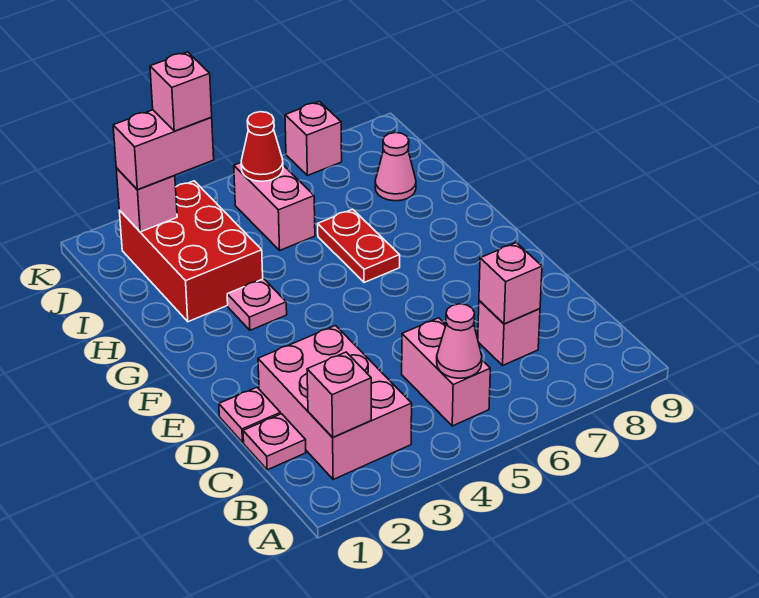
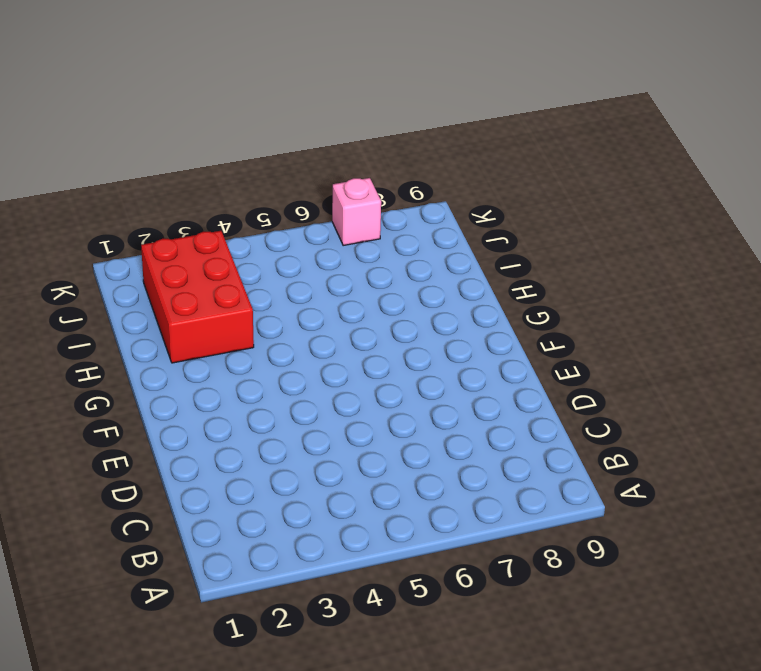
none -> pink 2x3 brick [258,326,412,479]
none -> pink 1x2 brick [402,318,490,426]
none -> pink 1x1 plate [243,414,306,470]

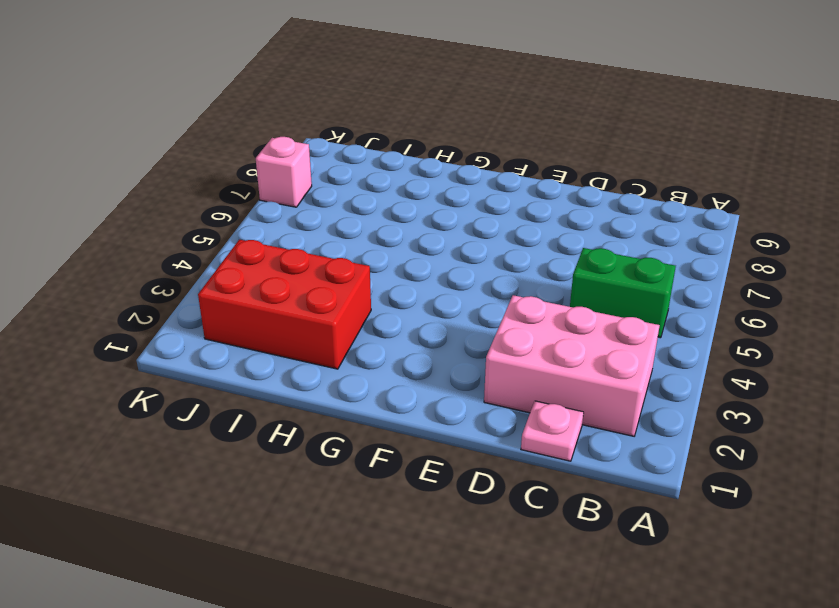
green 1x2 brick [570,248,676,338] -> pink 1x2 brick [402,318,490,426]
none -> pink 1x1 brick [478,301,540,365]
none -> pink 1x1 plate [219,387,281,442]
none -> pink 1x1 plate [227,279,287,330]

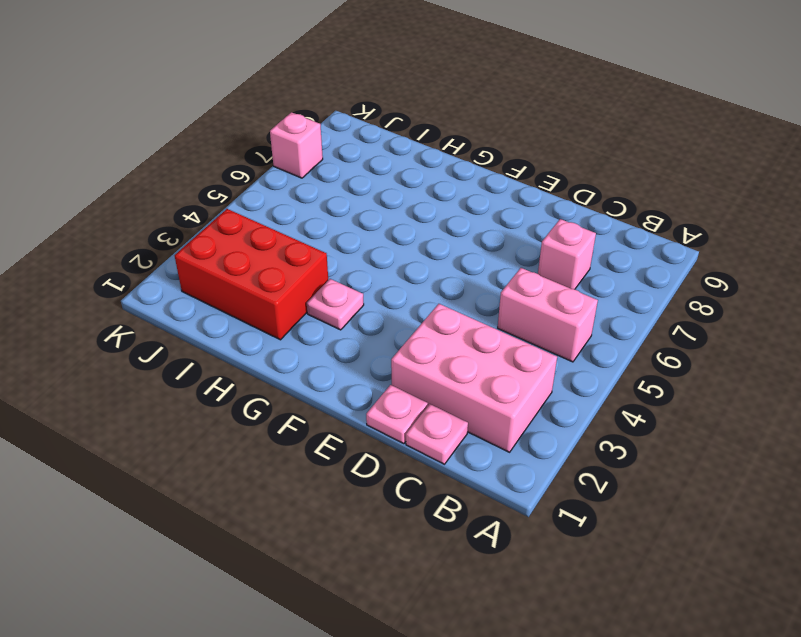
none -> red 1x2 plate [318,209,400,283]
none -> pink 1x2 brick [234,163,315,250]
none -> pink 1x1 cone [375,133,416,201]

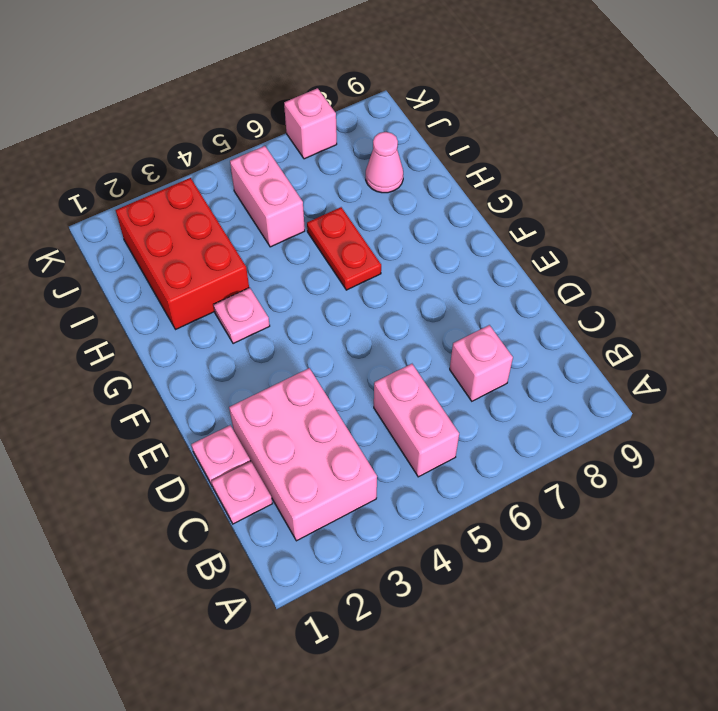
none -> pink 1x1 brick [307,352,371,437]
none -> pink 1x1 cone [437,304,482,378]
none -> pink 1x1 brick [479,243,542,324]

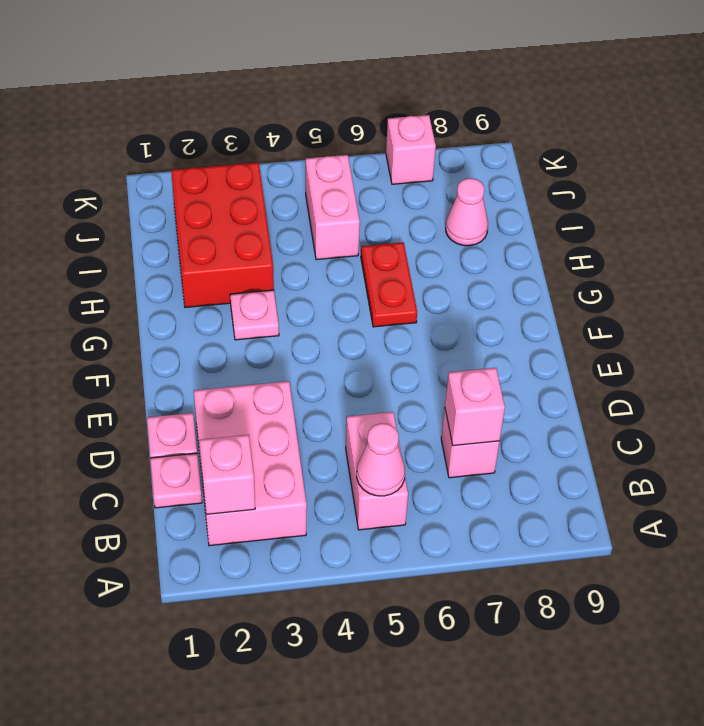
none -> pink 1x1 brick [116,168,177,232]
none -> red 1x1 cone [241,112,283,181]
none -> pink 1x2 brick [113,110,214,190]

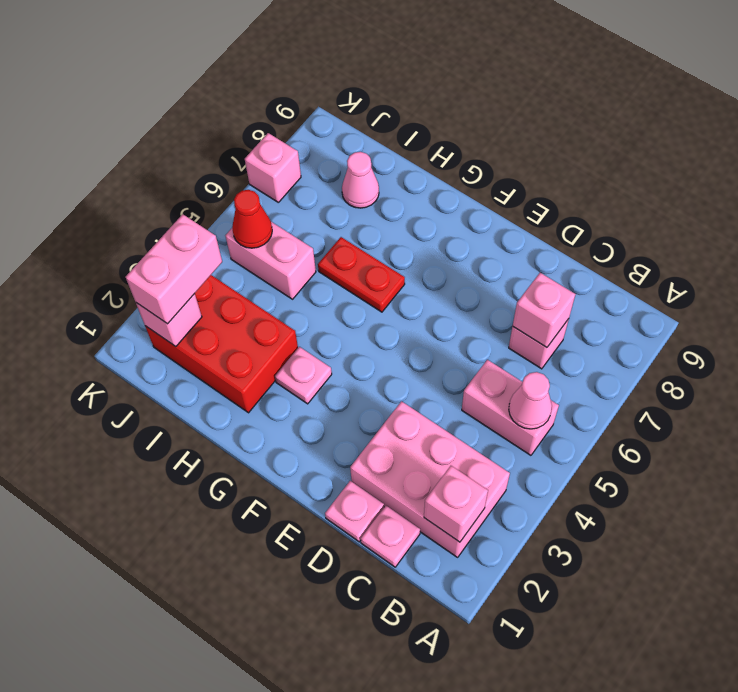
none -> pink 1x1 brick [150,52,212,131]

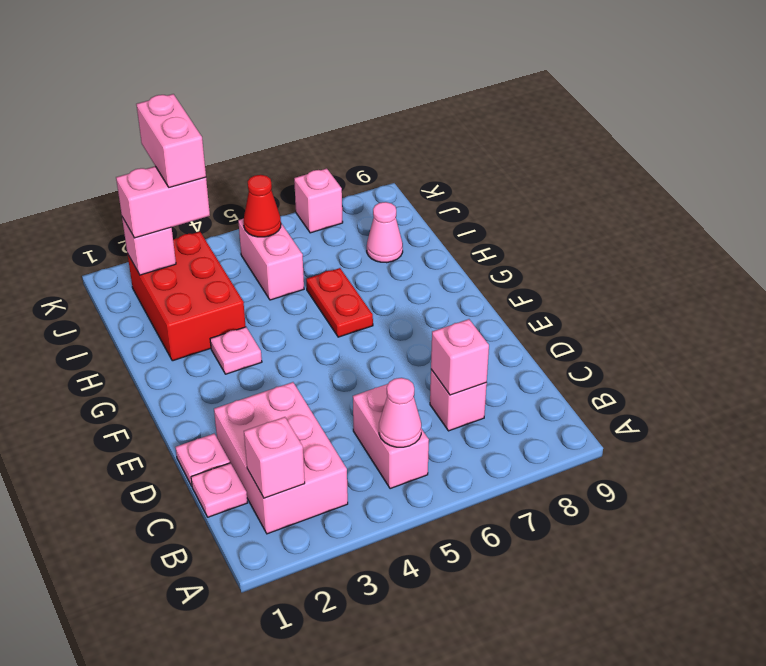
pink 1x2 brick [136,94,206,187] -> pink 1x1 brick [150,52,212,131]

